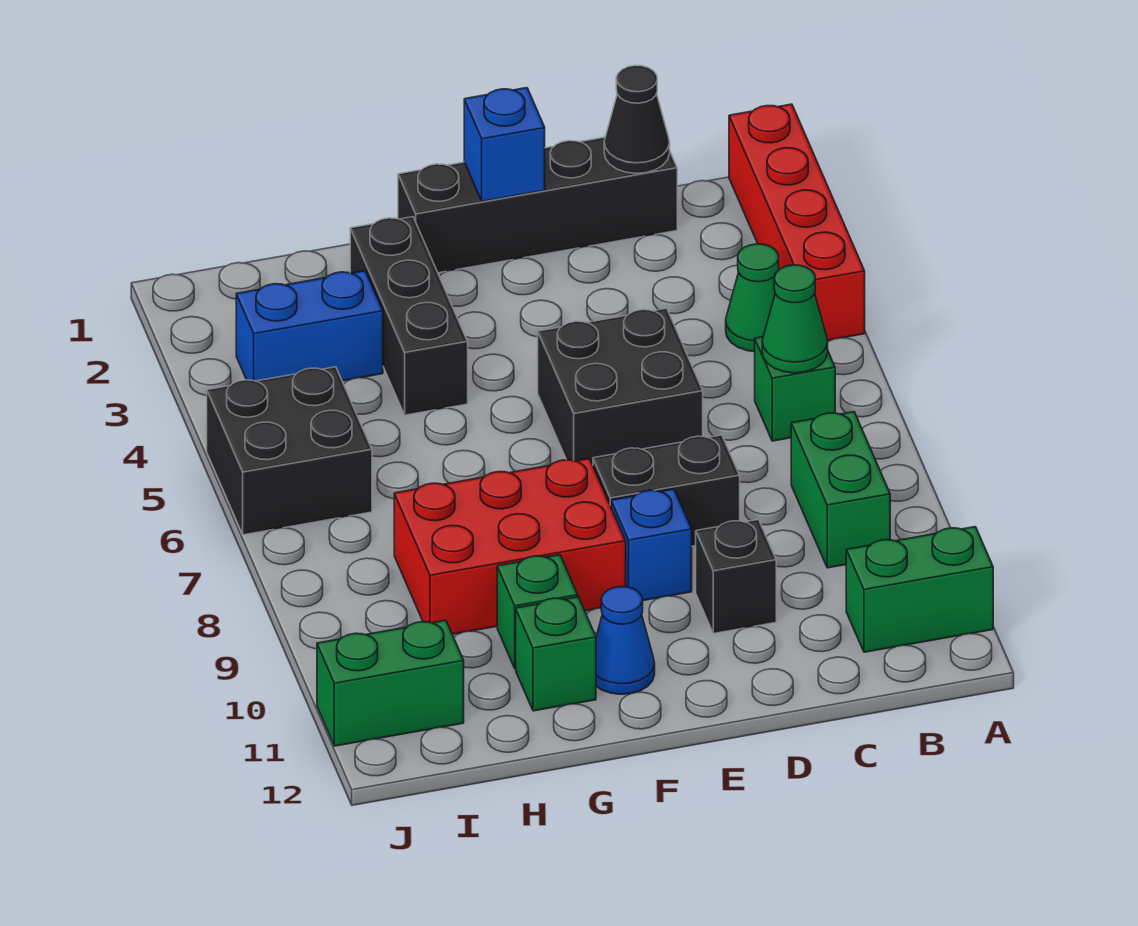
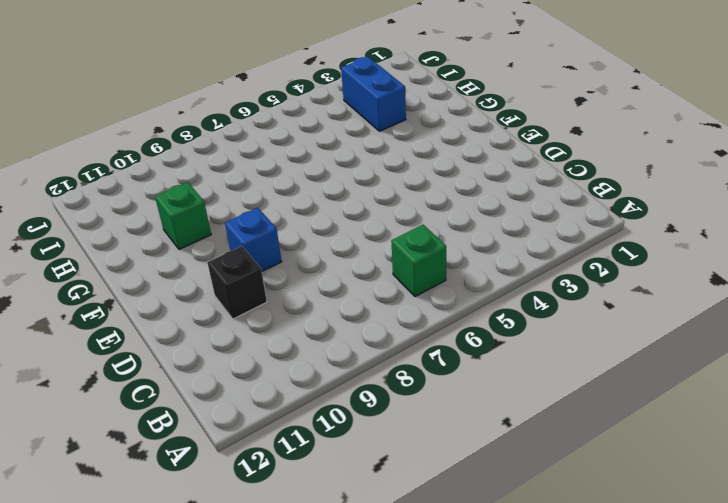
none -> red 1x4 brick [729,104,865,340]
none -> green 1x2 brick [846,527,993,652]
none -> green 1x1 cone [726,244,779,352]

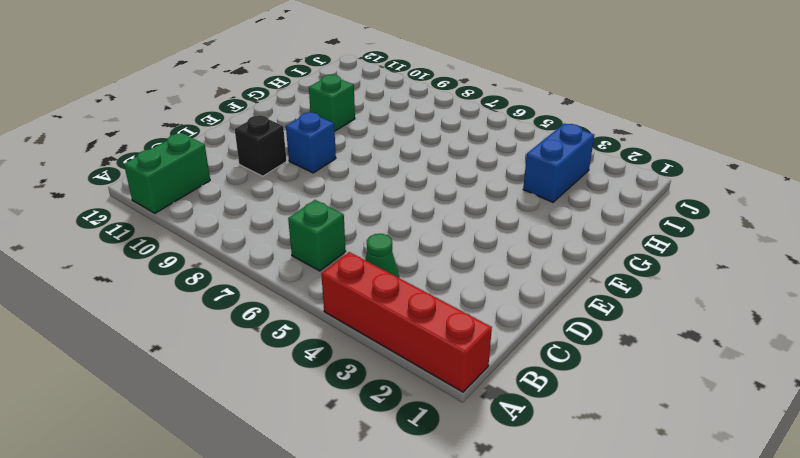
none -> green 1x2 brick [791,412,890,568]
none -> black 1x4 brick [398,137,677,273]
none -> black 2x2 brick [538,308,703,465]

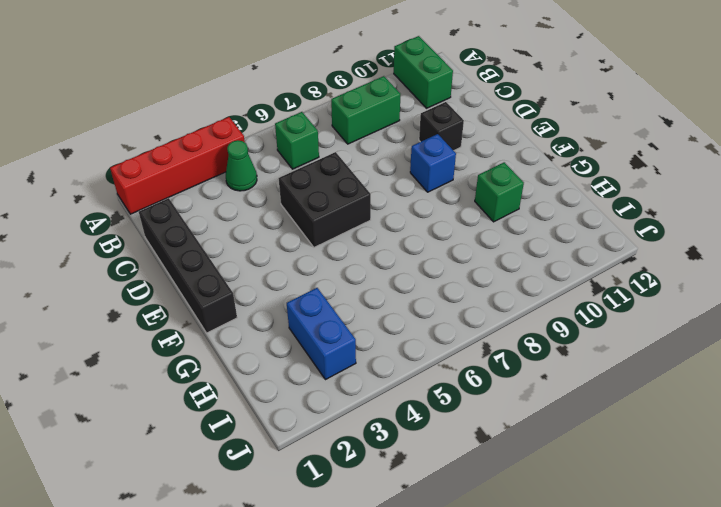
none -> black 1x2 brick [593,435,740,546]
none -> red 2x3 brick [394,458,626,634]
none -> blue 1x1 cone [596,587,655,694]

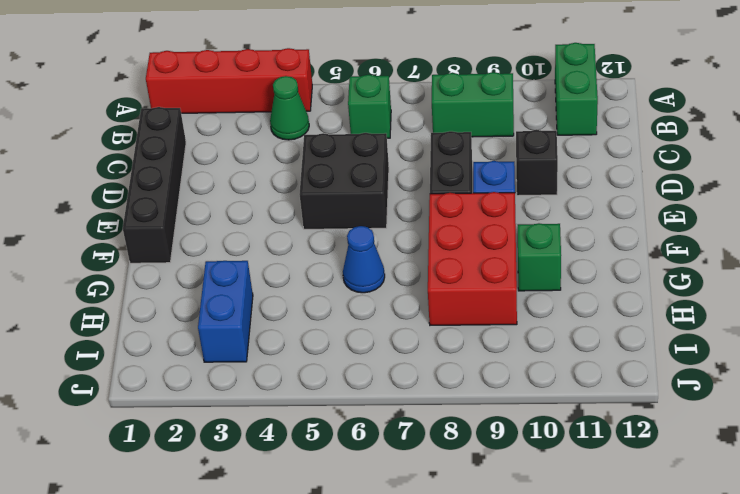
blue 1x1 cone [343,226,385,293] -> blue 1x1 cone moved to [596,587,655,694]
none -> black 1x3 brick [350,217,468,415]
none -> green 1x1 brick [516,597,596,711]
none -> black 2x2 brick [207,367,372,535]

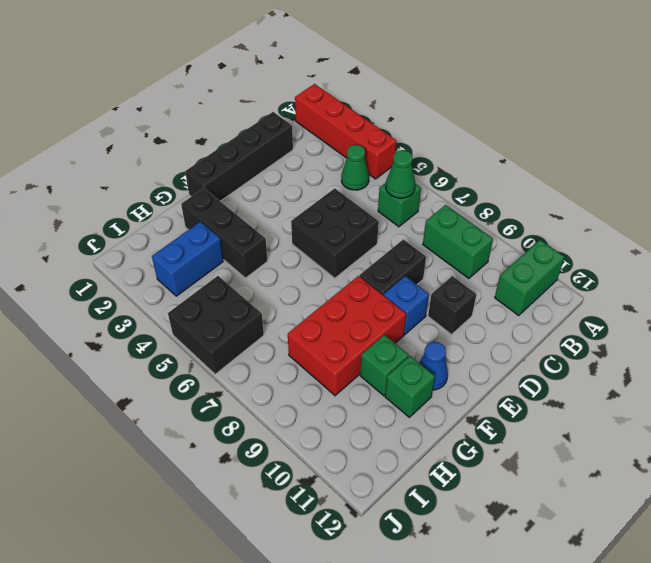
none -> green 1x2 brick [317,620,464,746]
none -> black 1x1 cone [604,65,670,173]
none -> blue 1x1 brick [464,88,545,202]

